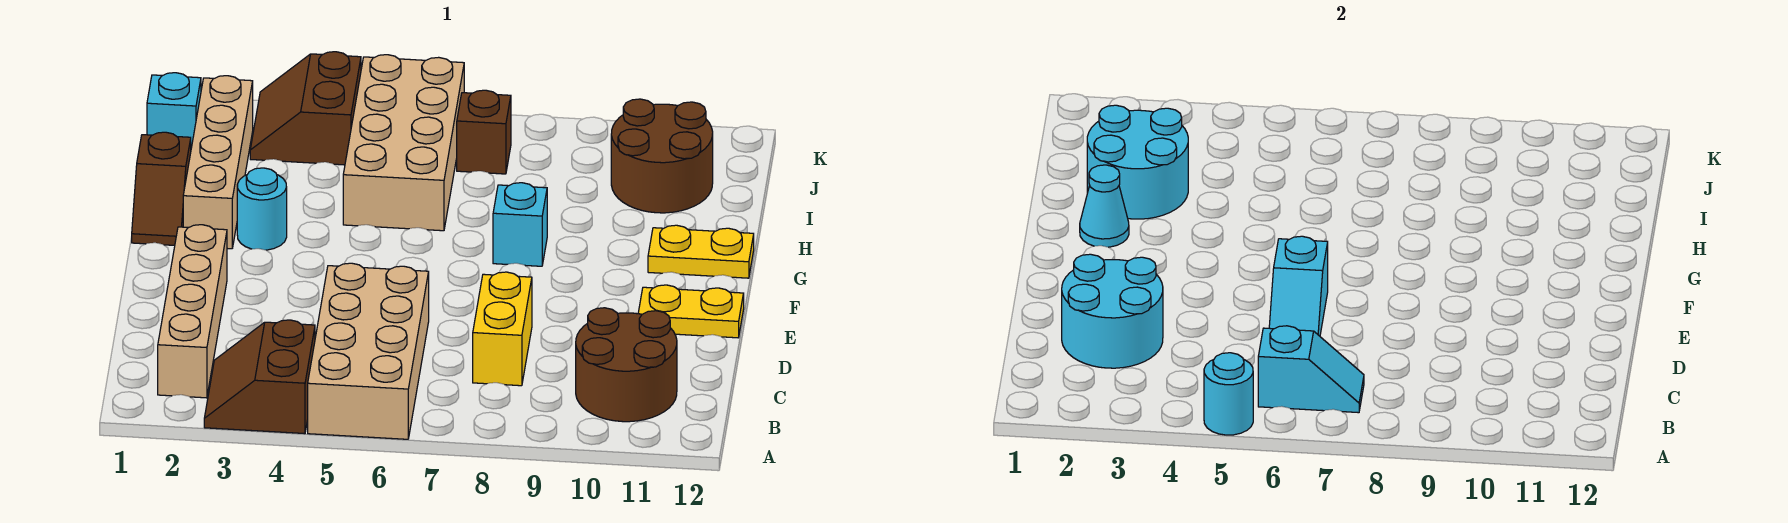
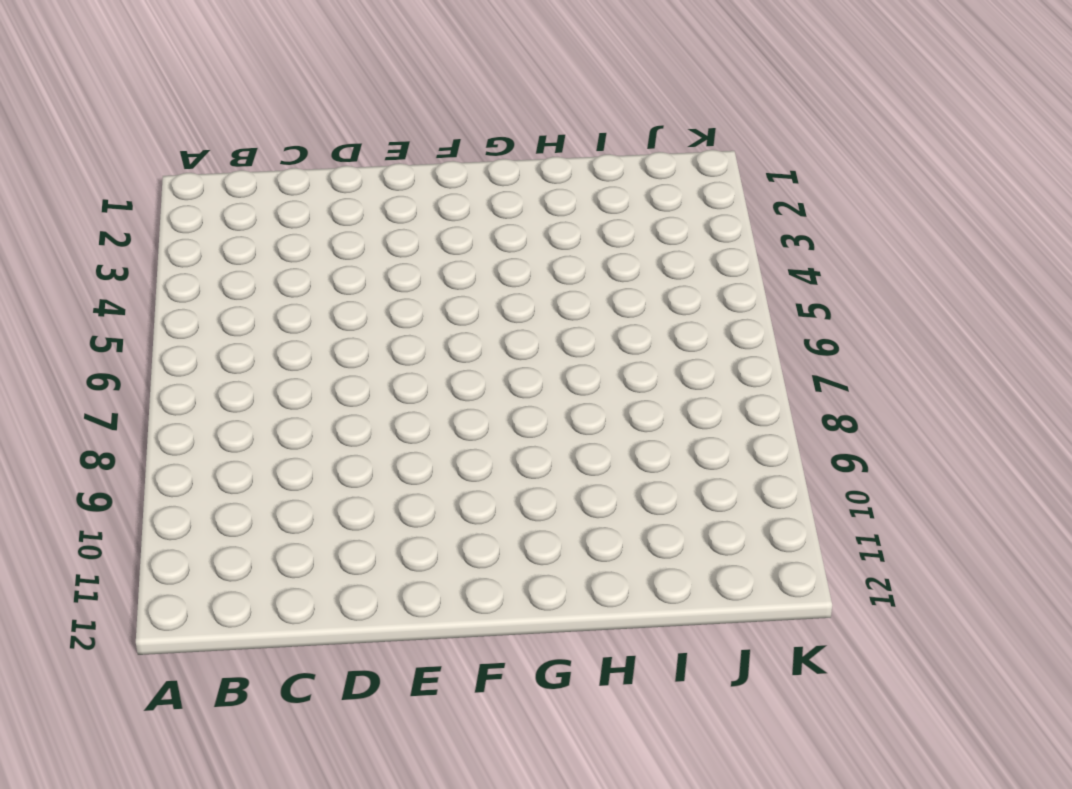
none -> brown 2x2 slope [204,320,315,434]
none -> tan 2x4 brick [308,263,429,439]
none -> tan 1x4 brick [158,225,227,398]

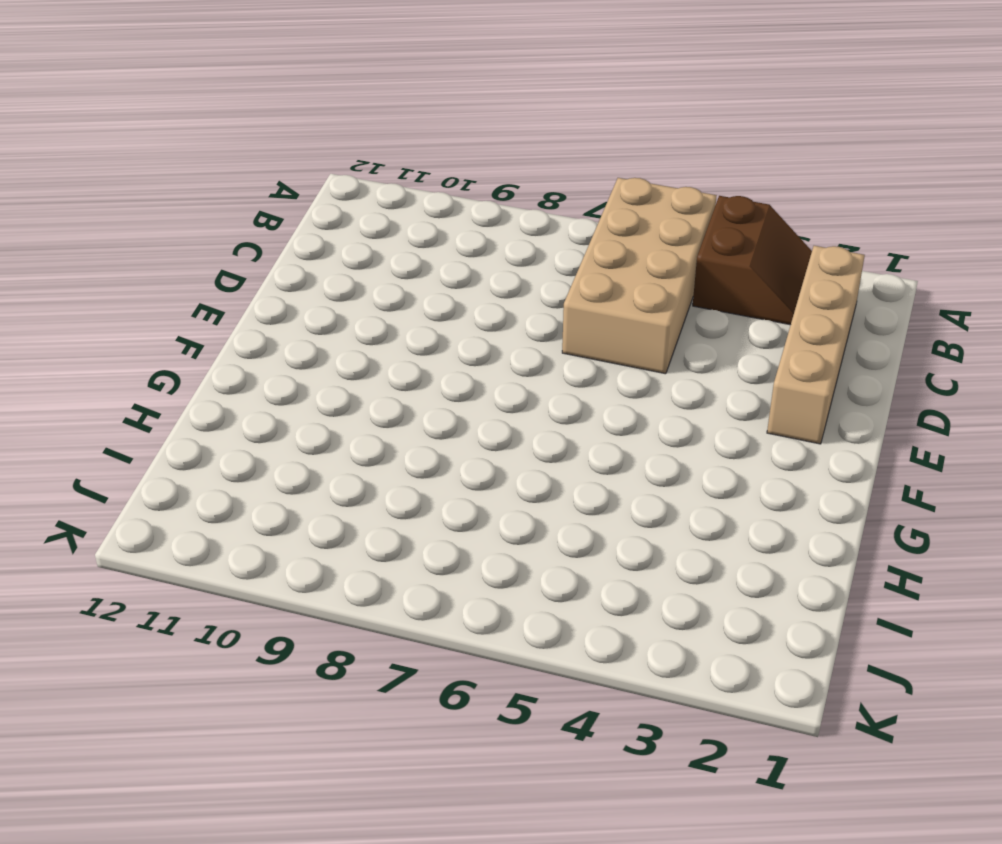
none -> brown 2x2 round brick [576,308,677,422]
none -> yellow 1x2 brick [473,272,532,386]
none -> yellow 1x2 plate [638,285,744,338]

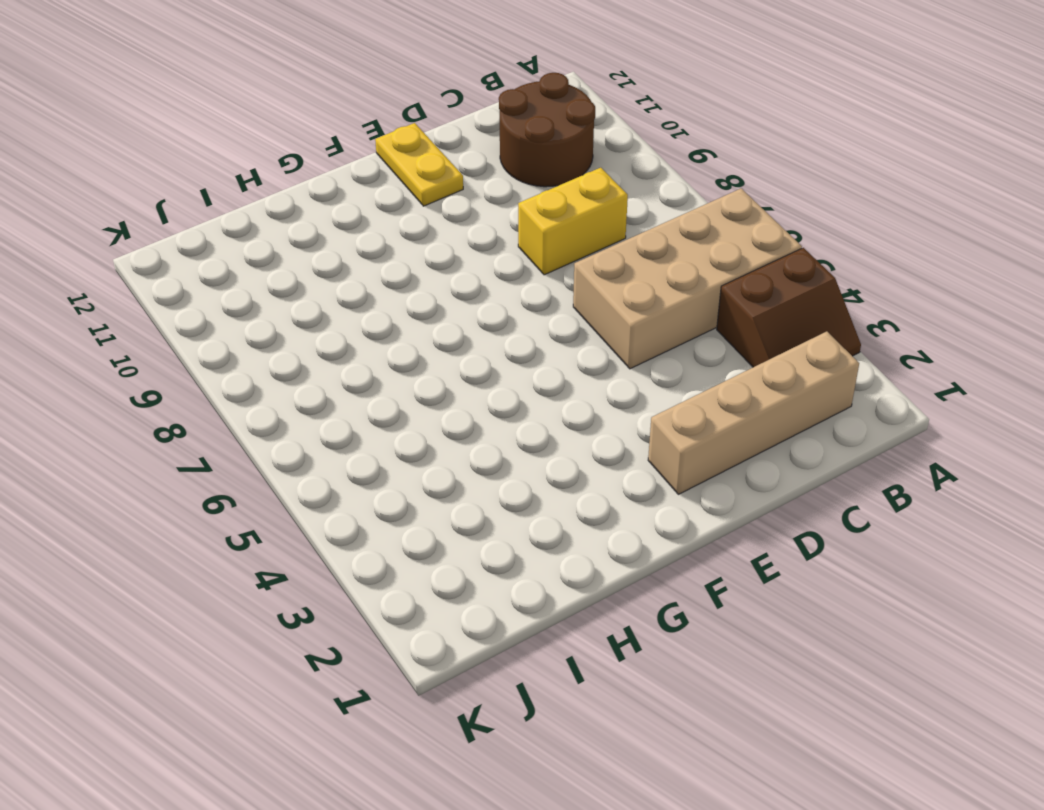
none -> brown 1x2 slope [132,132,191,245]
none -> tan 1x4 brick [183,76,253,249]
none -> cyan 1x1 round brick [237,168,287,250]

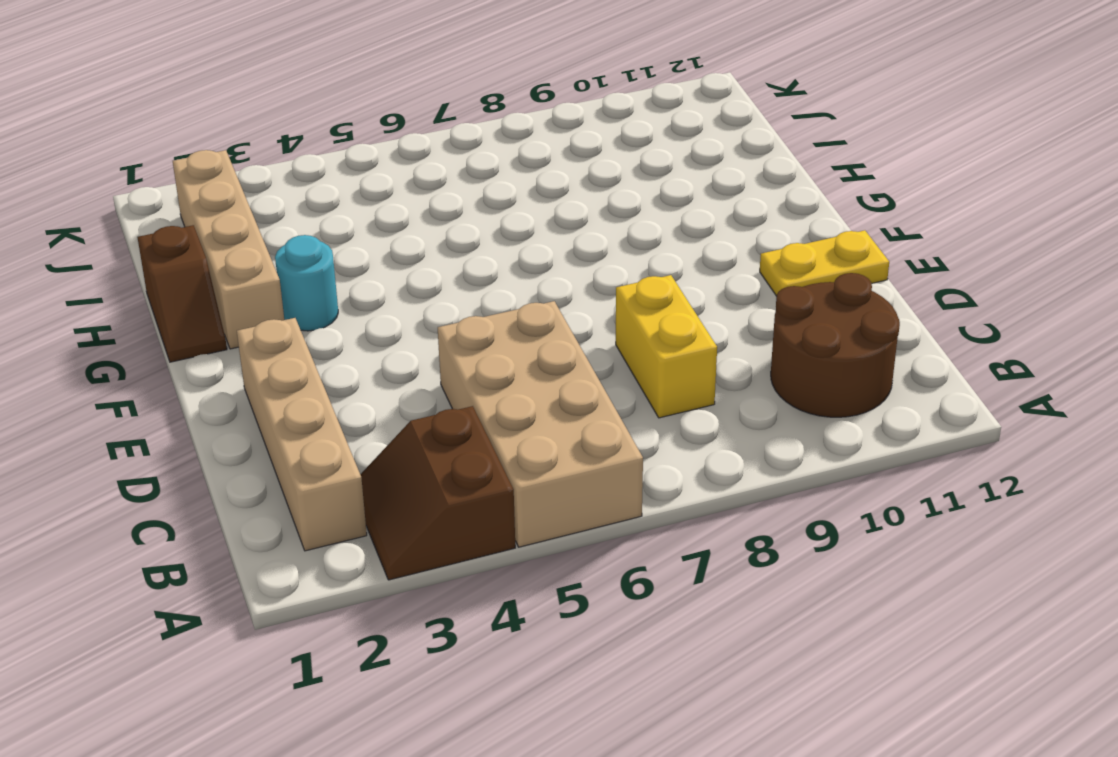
none -> cyan 1x1 brick [493,183,547,266]
none -> yellow 1x2 plate [648,225,754,278]
none -> tan 2x4 brick [343,55,464,231]

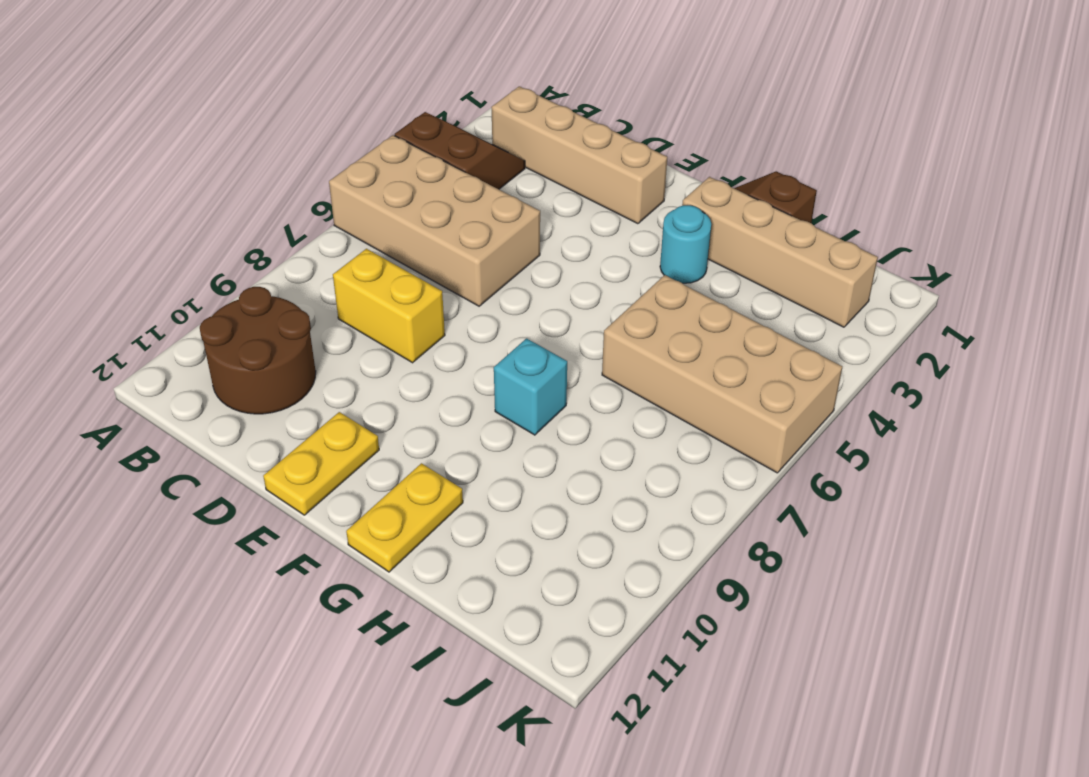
none -> brown 2x2 round brick [611,99,713,213]
none -> cyan 1x1 brick [147,73,201,148]
none -> brown 2x2 slope [250,52,361,165]

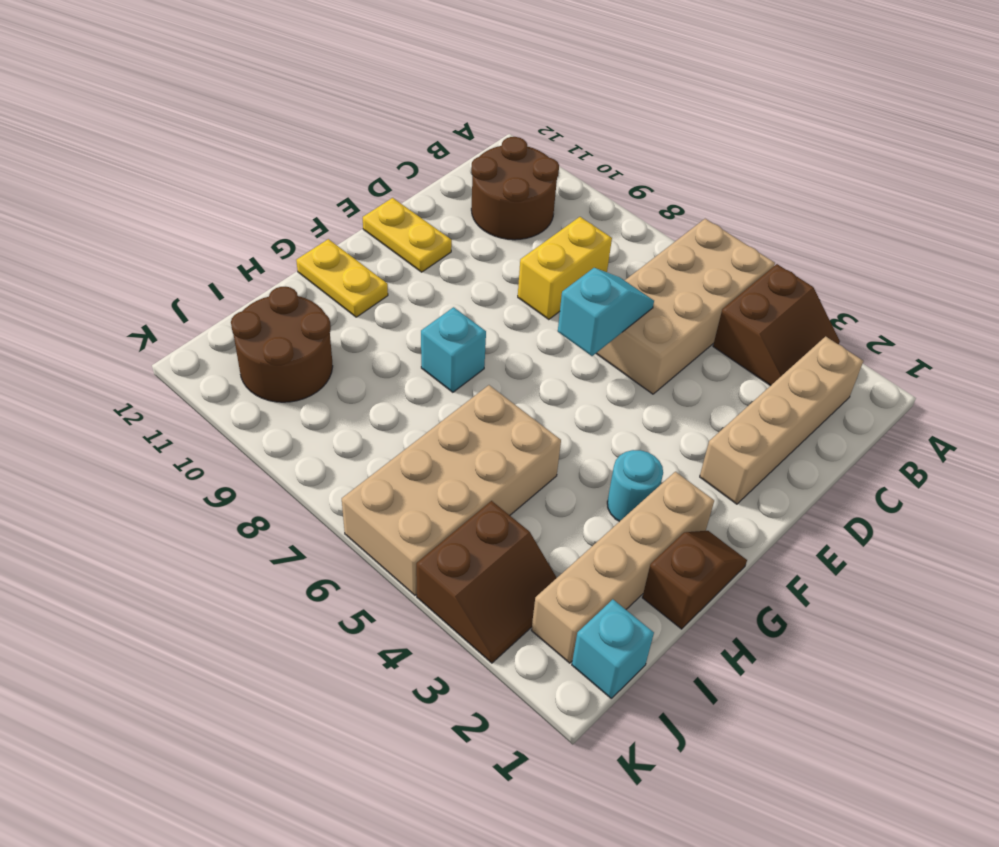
none -> brown 1x1 brick [457,90,511,174]
none -> cyan 1x1 round brick [1204,353,1253,435]
none -> cyan 1x2 slope [1258,326,1364,413]

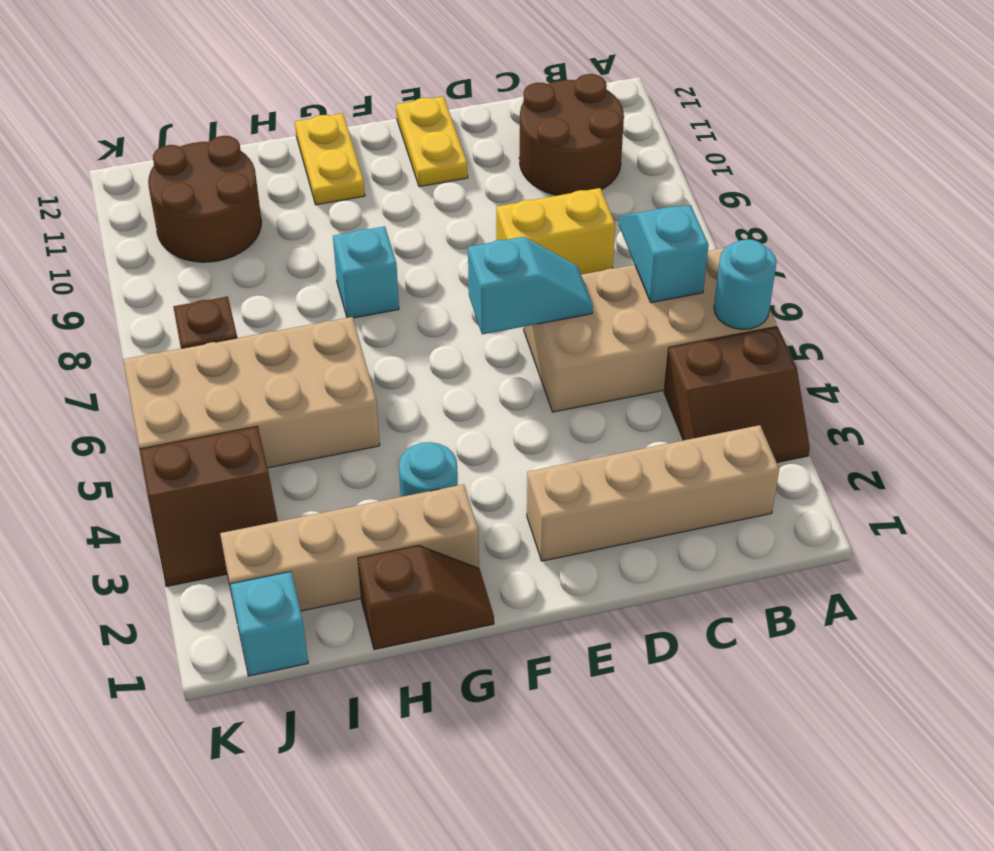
none -> cyan 2x2 round brick [1062,254,1163,368]
none -> cyan 1x1 cone [1080,165,1129,247]
none -> cyan 2x2 round brick [1087,105,1188,219]

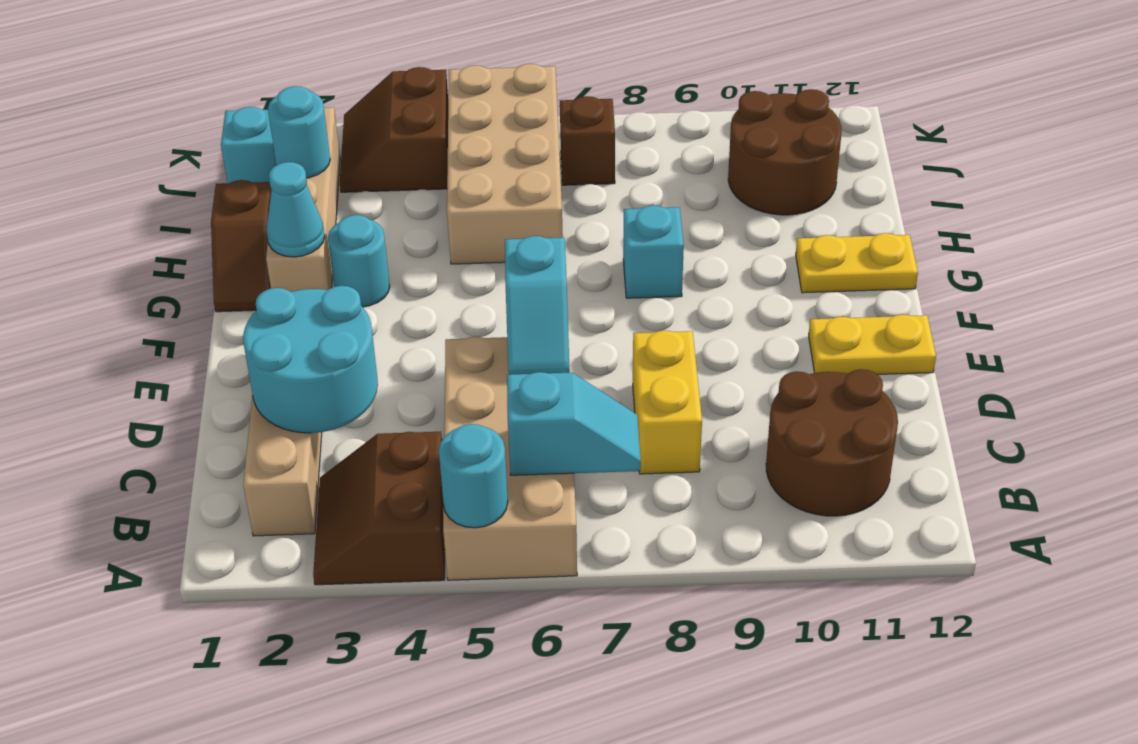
cyan 1x1 round brick [268,86,330,178] -> cyan 2x2 round brick [1087,105,1188,219]

